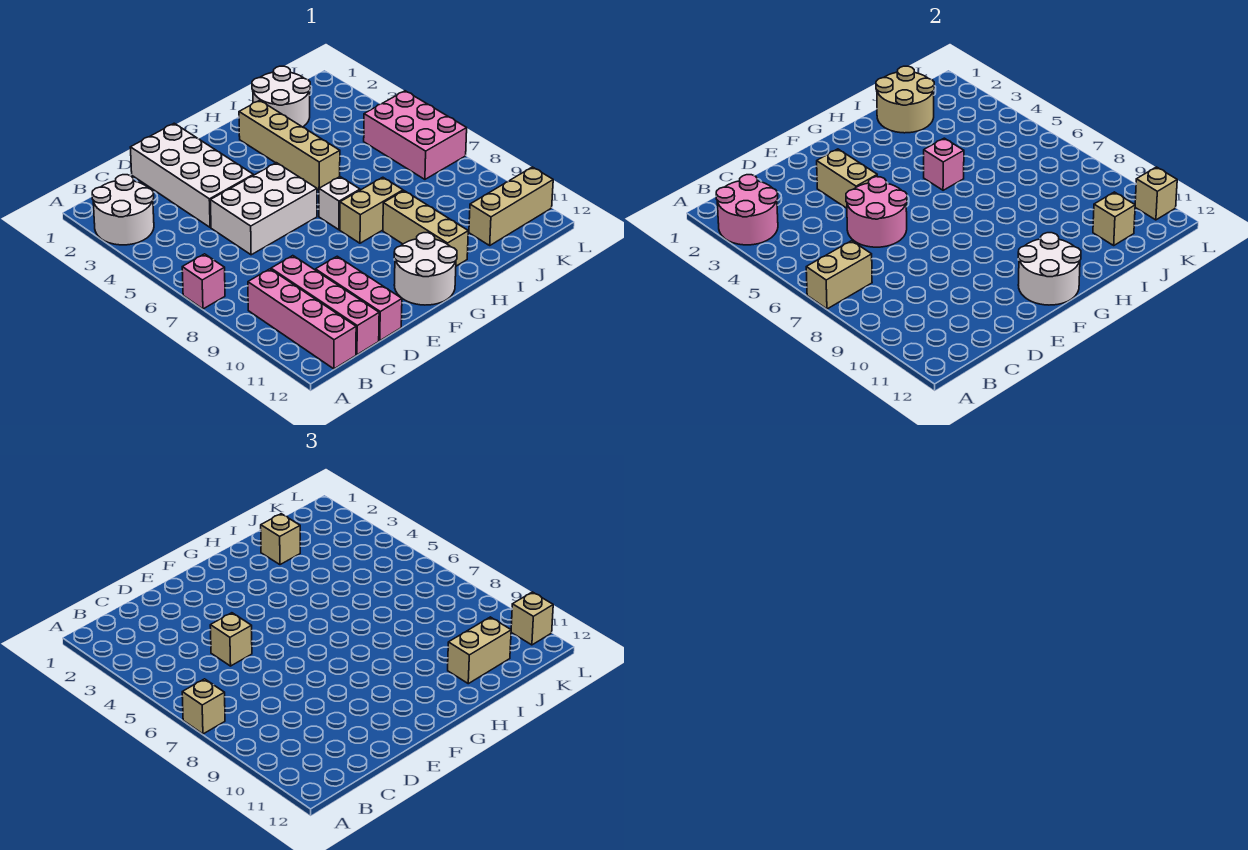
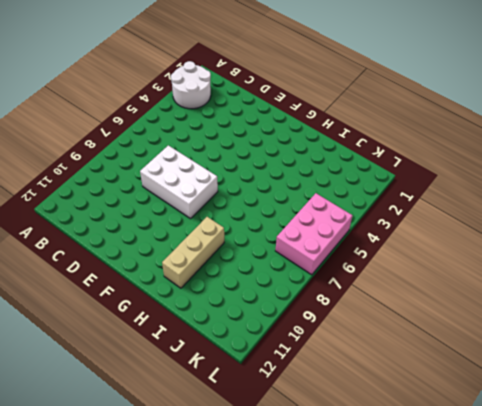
white 2x3 brick [140,145,218,219] -> white 2x3 brick moved to [210,163,317,255]
none -> pink 1x1 brick [182,254,225,309]
none -> pink 1x4 brick [248,269,356,369]
none -> pink 1x4 brick [271,256,379,355]

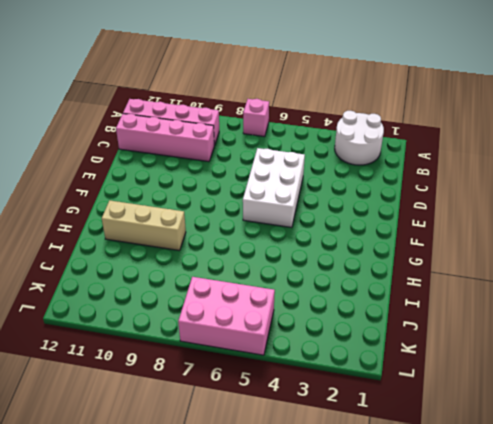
none -> white 2x4 brick [130,123,253,227]
none -> pink 1x3 brick [315,256,402,341]
none -> white 2x2 round brick [394,233,457,305]

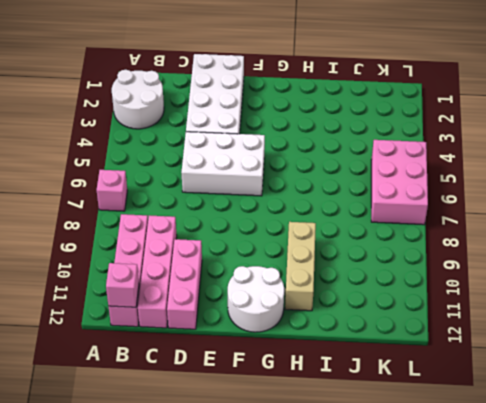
pink 1x1 brick [106,263,139,307] -> pink 1x1 brick moved to [924,138,964,190]
none -> white 1x1 brick [319,177,360,230]
none -> tan 1x2 brick [340,177,403,243]
none -> tan 1x4 brick [239,100,340,190]

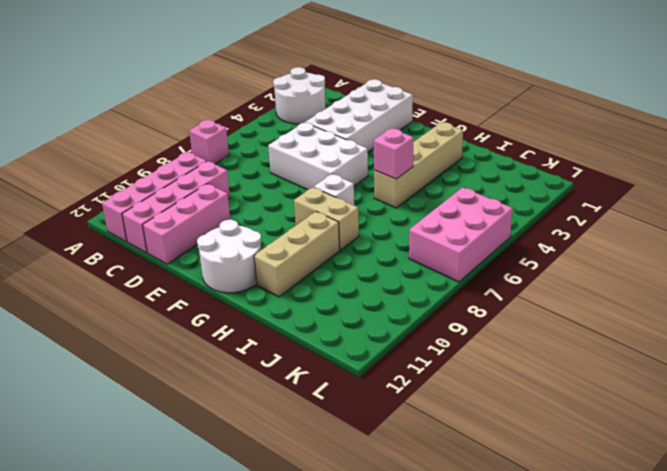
none -> white 2x2 round brick [252,66,310,127]
none -> tan 1x3 brick [469,167,553,245]
none -> pink 2x2 round brick [716,175,778,245]

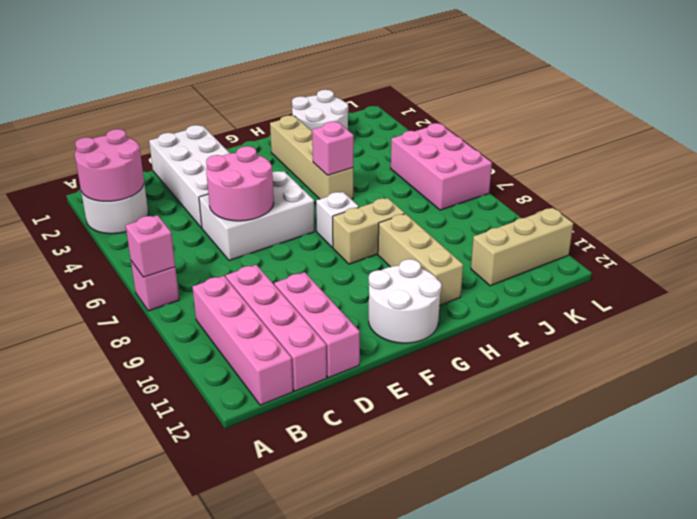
pink 1x1 brick [126,215,175,277] -> tan 1x2 brick [806,241,872,309]
none -> tan 1x2 brick [817,149,877,208]
none -> white 2x2 round brick [1018,233,1081,305]
none -> tan 2x2 round brick [876,66,934,133]

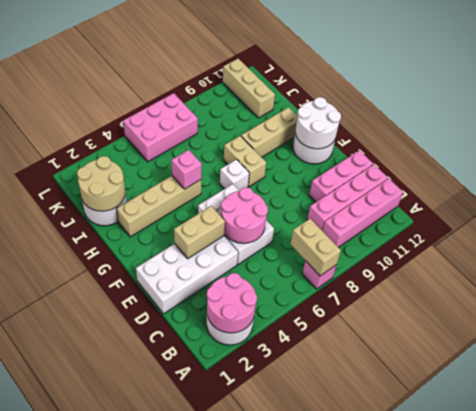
none -> tan 1x1 brick [1093,192,1135,245]
none -> tan 1x1 brick [1135,167,1177,220]
none -> tan 1x1 brick [182,679,225,734]

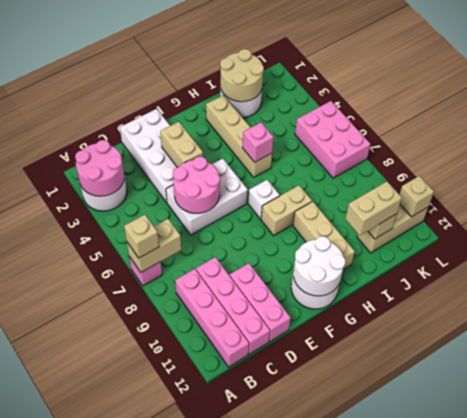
none -> tan 1x1 brick [210,613,252,666]
none -> tan 1x1 brick [261,514,300,565]
none -> tan 1x1 brick [511,592,553,645]

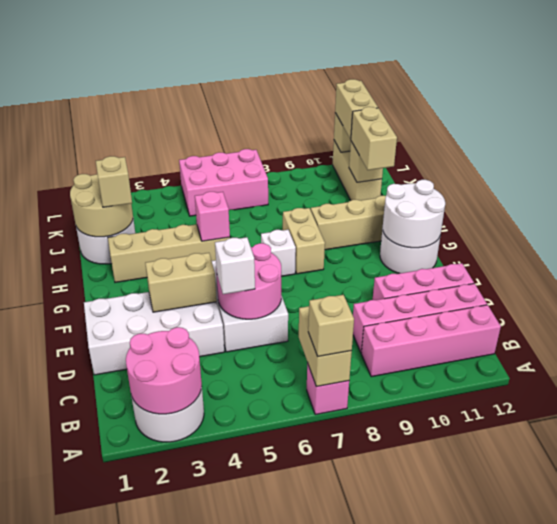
white 1x1 brick [215,237,255,294] -> tan 1x1 brick [210,613,252,666]
tan 1x2 brick [335,79,378,139] -> tan 1x1 brick [511,592,553,645]

